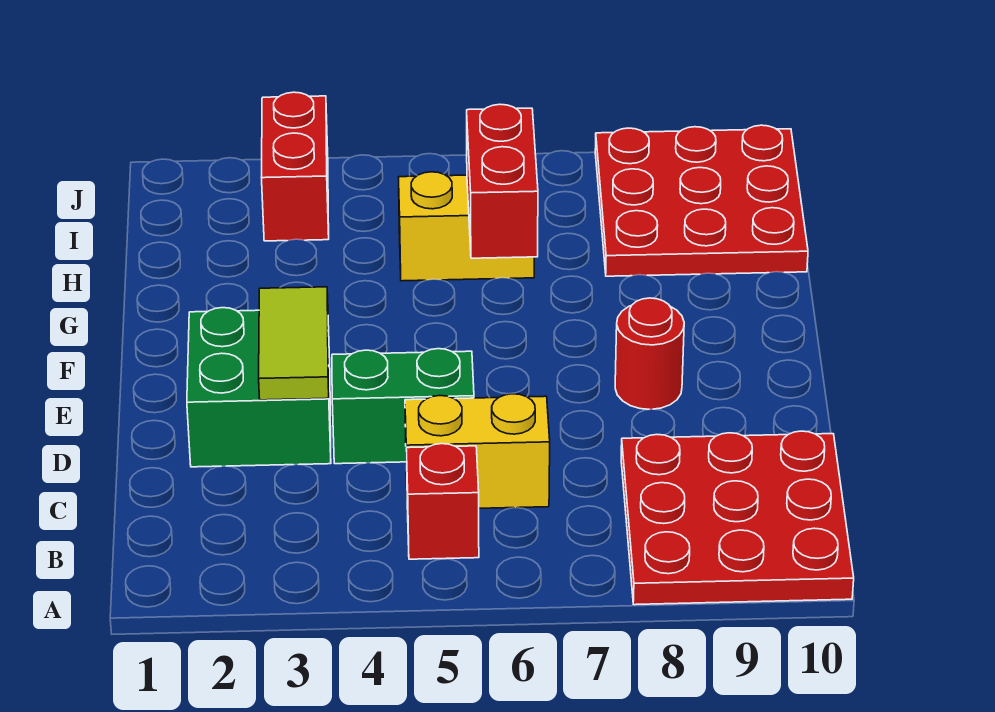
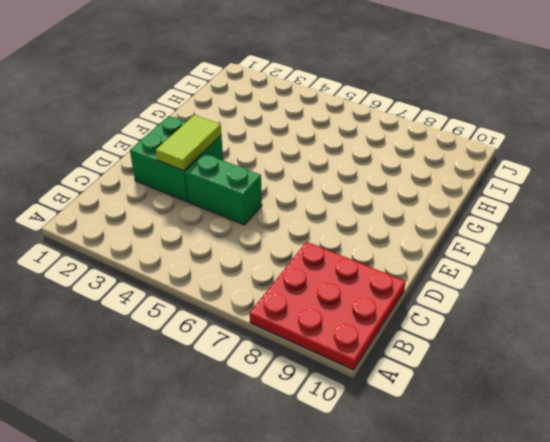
none -> red 1x1 brick [406,444,479,559]
none -> yellow 1x2 brick [405,394,550,508]

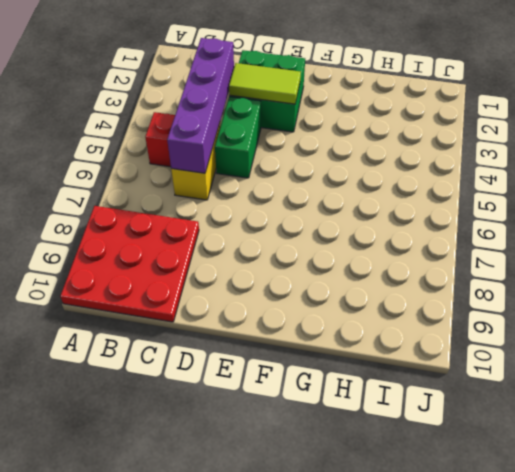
purple 1x4 brick [167,38,234,173] -> none
none -> red 1x1 round brick [615,298,684,409]
none -> yellow 1x2 brick [398,172,534,281]

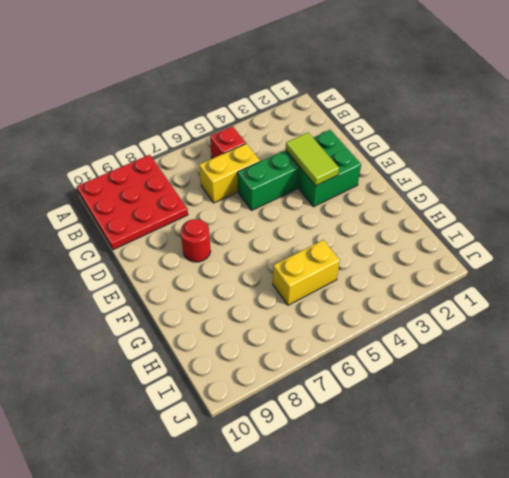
none -> red 3x3 plate [595,125,808,276]
none -> red 1x2 brick [261,92,329,241]

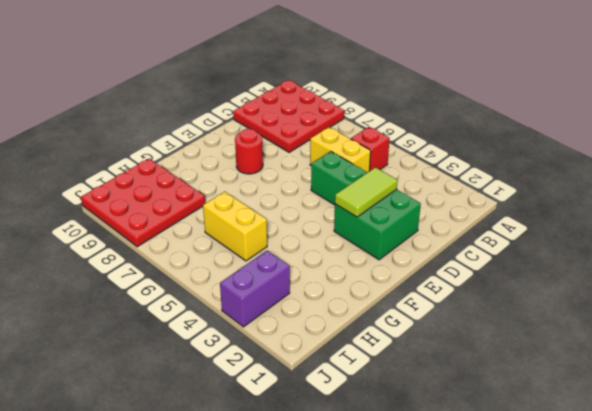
purple 1x2 brick [220,250,290,327] -> red 1x2 brick [261,92,329,241]
none -> red 1x2 brick [467,104,538,258]

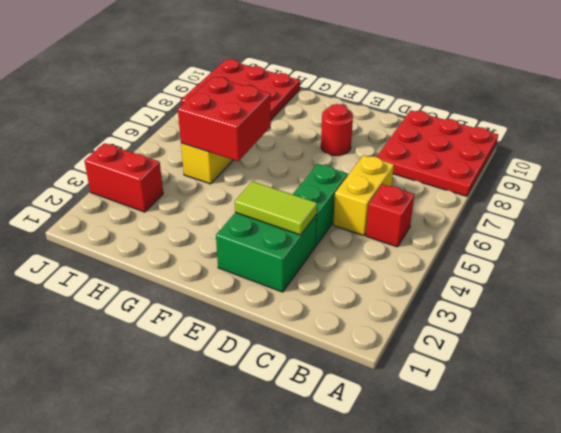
red 2x2 brick [178,77,271,161] -> red 1x2 brick [467,104,538,258]

